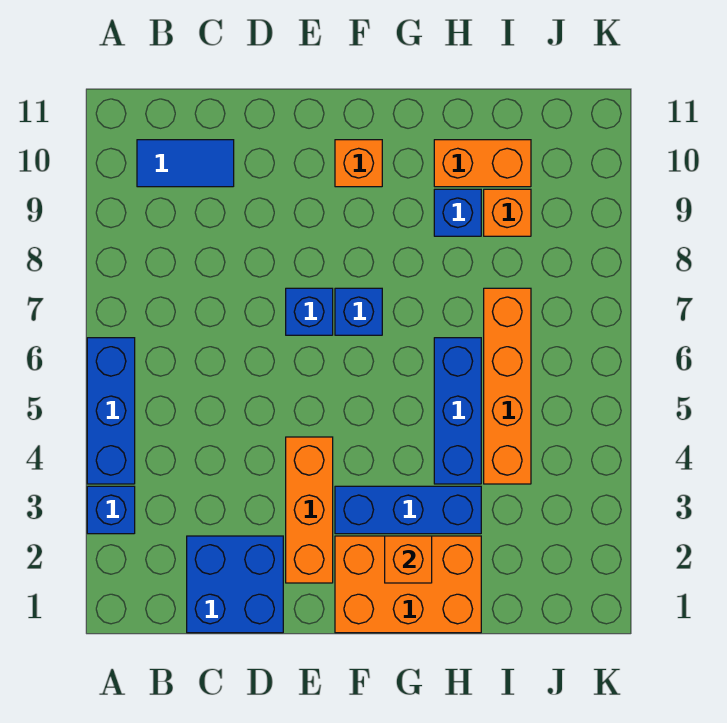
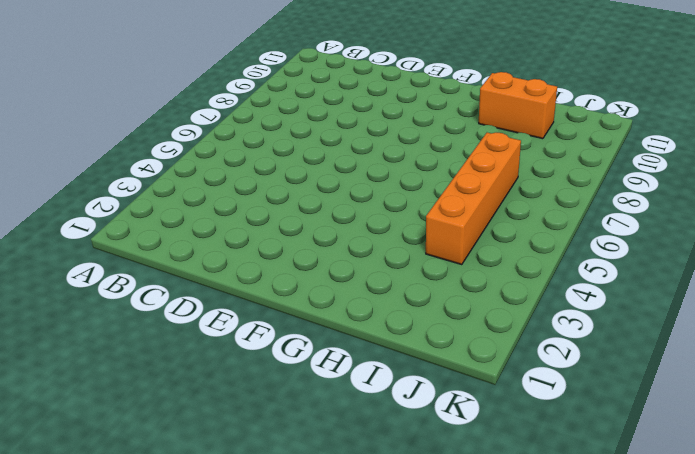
none -> blue 1x1 brick [87,486,135,534]
none -> blue 1x3 brick [87,338,135,484]
none -> blue 1x2 tile [137,140,234,187]

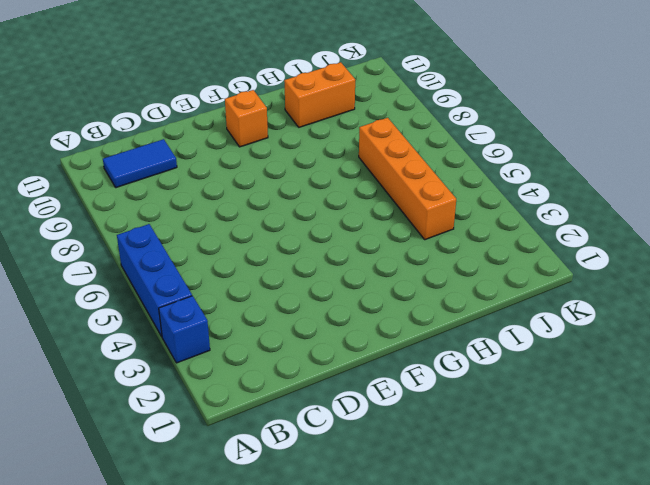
none -> blue 2x2 brick [187,536,283,633]
none -> orange 1x3 brick [286,437,333,583]
none -> blue 1x1 brick [286,288,333,335]

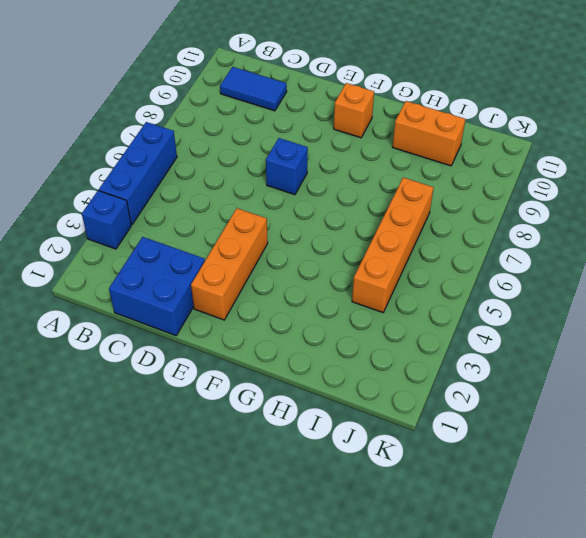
none -> orange 2x3 brick [335,536,481,633]
none -> blue 1x3 brick [335,486,481,534]
none -> blue 1x1 brick [335,288,382,335]

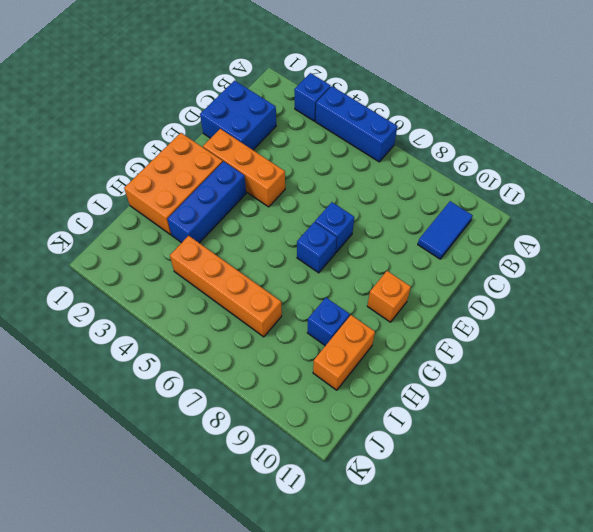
none -> blue 1x3 brick [434,338,481,484]
none -> orange 1x1 brick [484,189,531,236]
none -> orange 1x1 brick [385,536,432,583]

